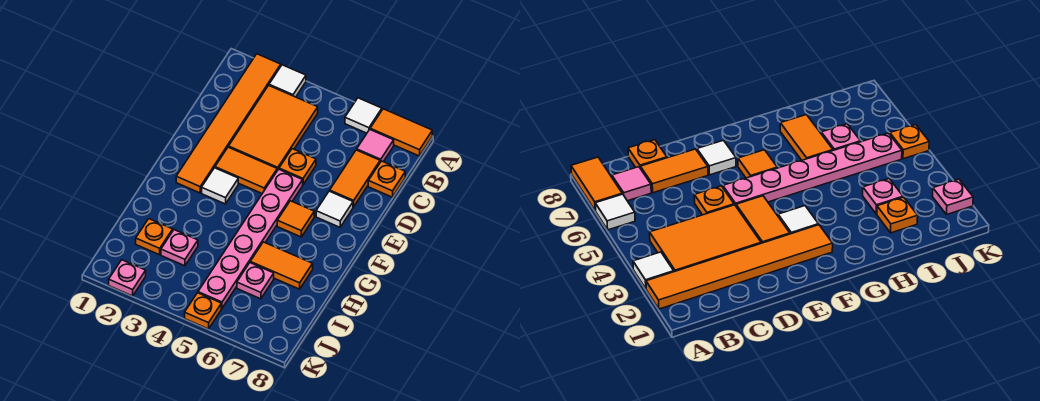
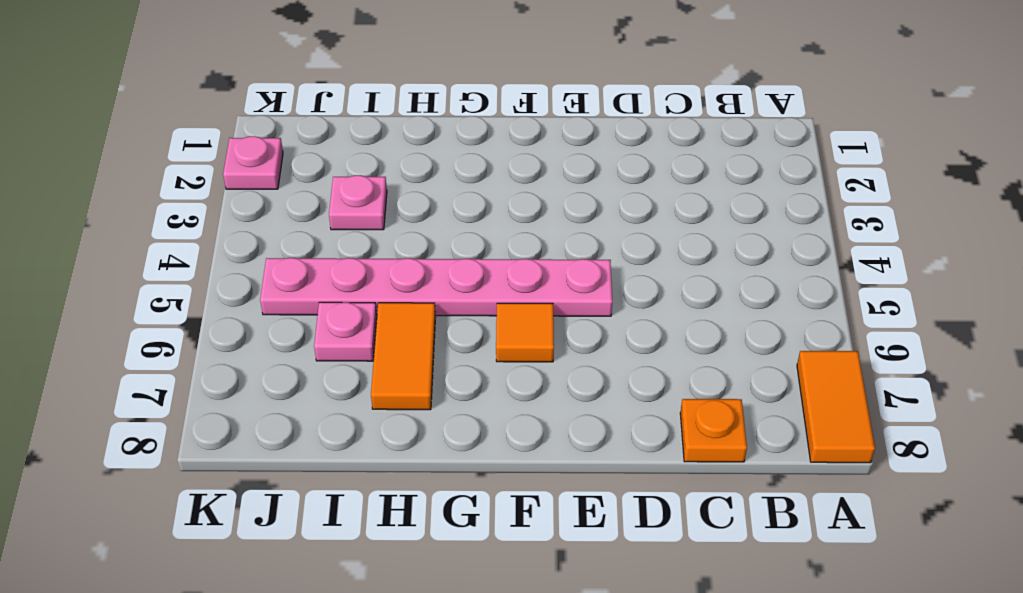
none -> orange 1x6 tile [176,54,281,193]
none -> white 1x1 tile [269,65,306,97]
none -> white 1x1 tile [345,98,382,133]

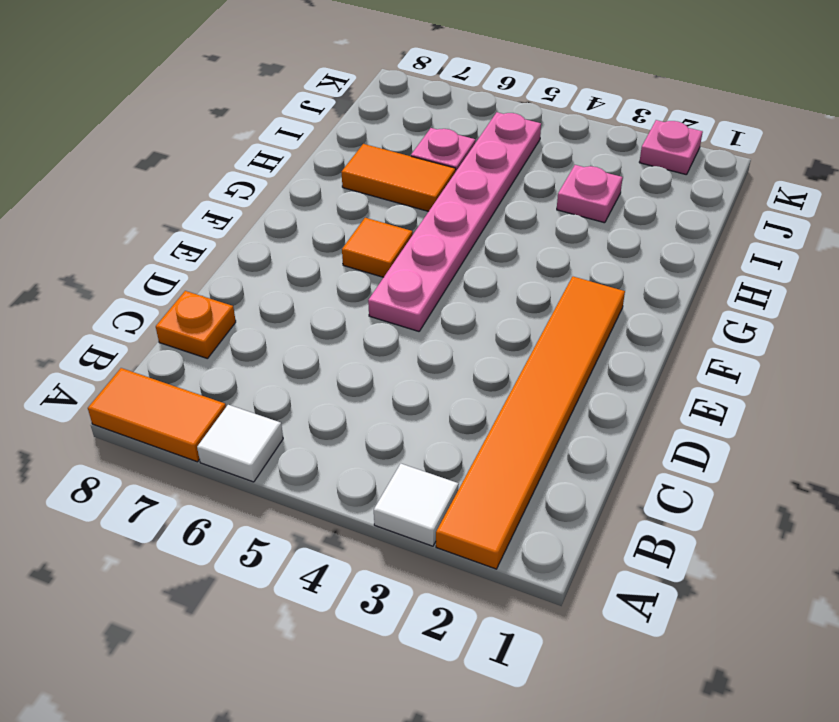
none -> orange 2x3 tile [229,85,318,170]
none -> pink 1x1 tile [357,130,394,162]
none -> orange 1x2 tile [330,150,380,207]

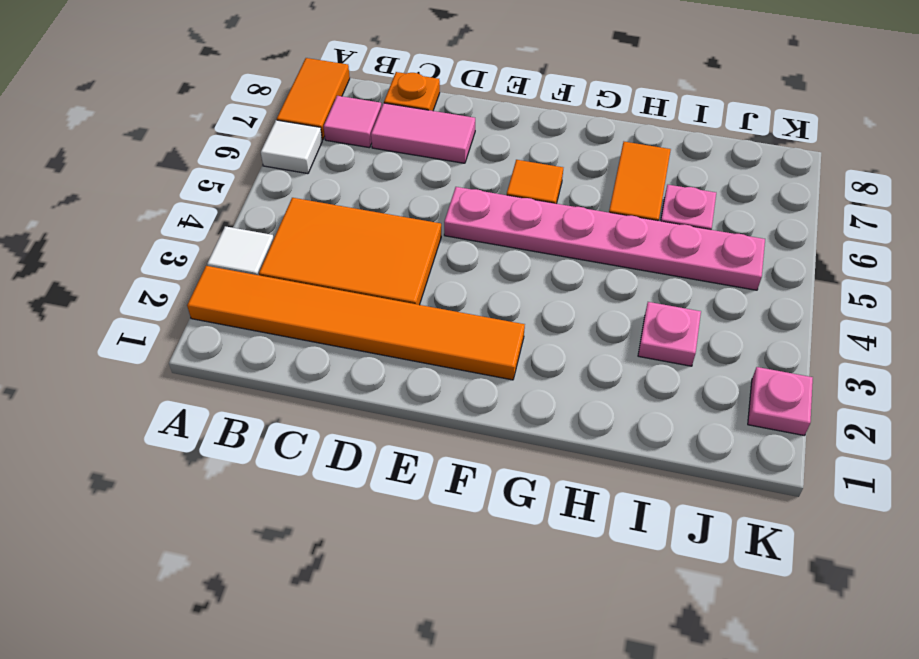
pink 1x2 tile [371,103,475,163] -> orange 1x2 tile [330,150,380,207]
none -> orange 1x1 plate [279,149,316,184]
none -> orange 1x2 tile [215,147,277,193]
none -> white 1x1 tile [316,191,353,227]

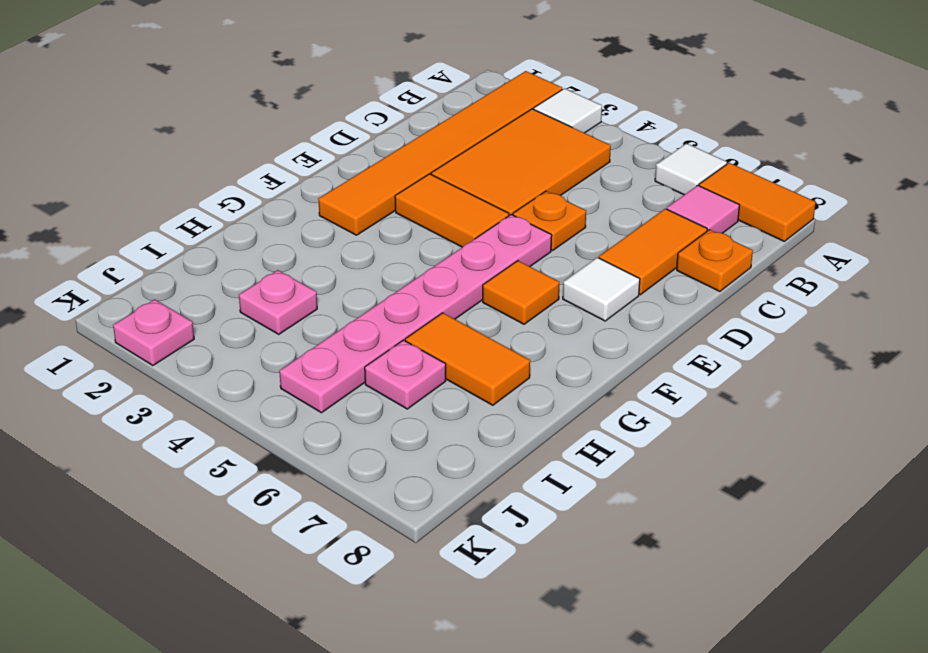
none -> white 1x1 tile [202,168,238,204]
none -> orange 1x1 plate [136,219,173,255]
none -> orange 1x1 plate [185,293,221,329]

